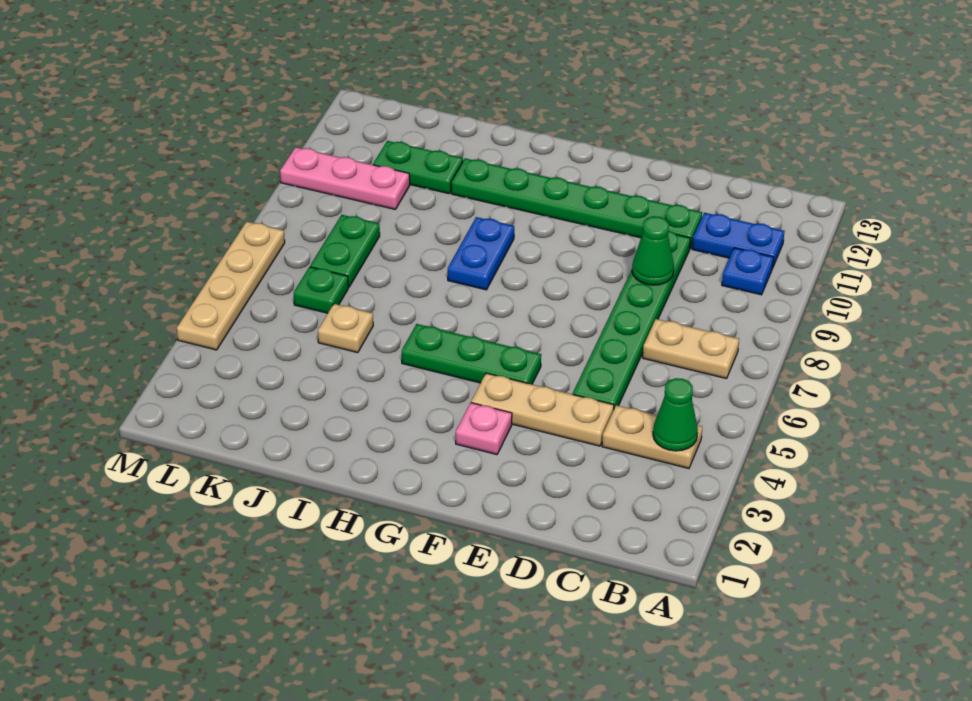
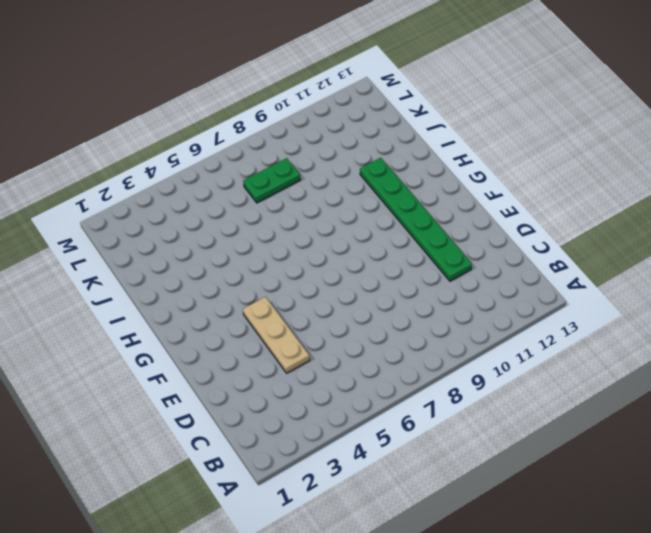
none -> tan 1x2 plate [602,405,702,468]
none -> tan 1x2 plate [643,319,739,379]
none -> blue 1x1 plate [722,248,774,295]

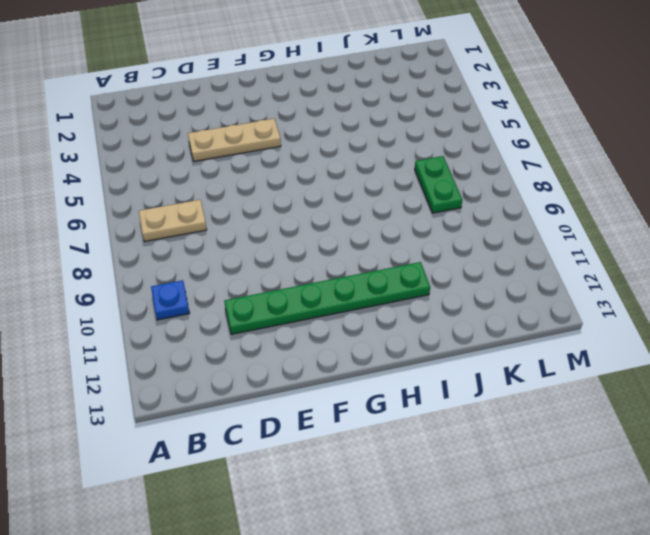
none -> tan 1x2 plate [602,405,702,468]
none -> blue 1x2 plate [692,213,784,267]
none -> green 1x6 plate [573,231,690,408]

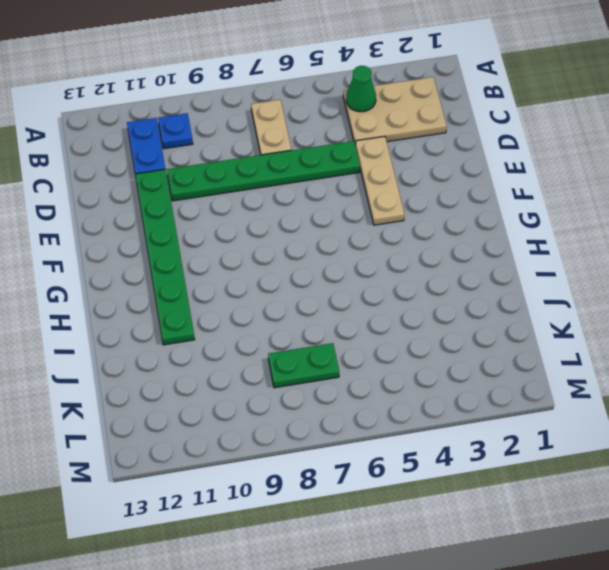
tan 2x3 plate [343,77,447,144] -> tan 1x2 plate [602,405,702,468]
none -> pink 1x1 plate [456,403,512,455]
none -> green 1x3 plate [402,324,541,384]
none -> blue 1x2 plate [448,217,514,290]

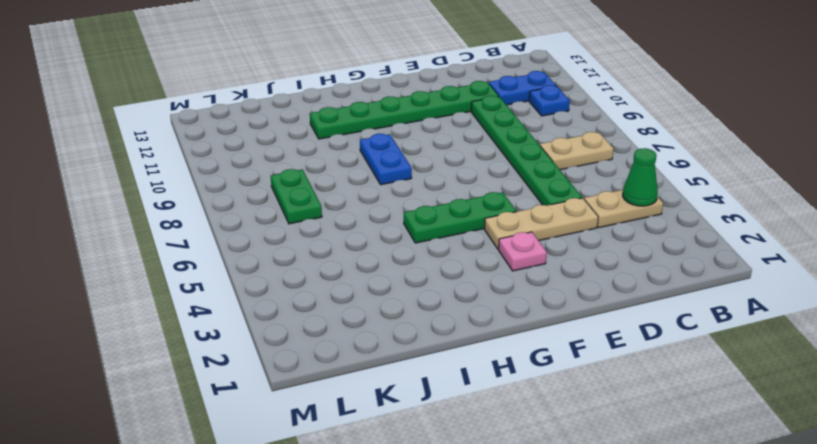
none -> tan 1x1 plate [318,304,373,353]
none -> green 1x2 plate [373,141,463,194]
none -> green 1x1 plate [294,267,348,313]

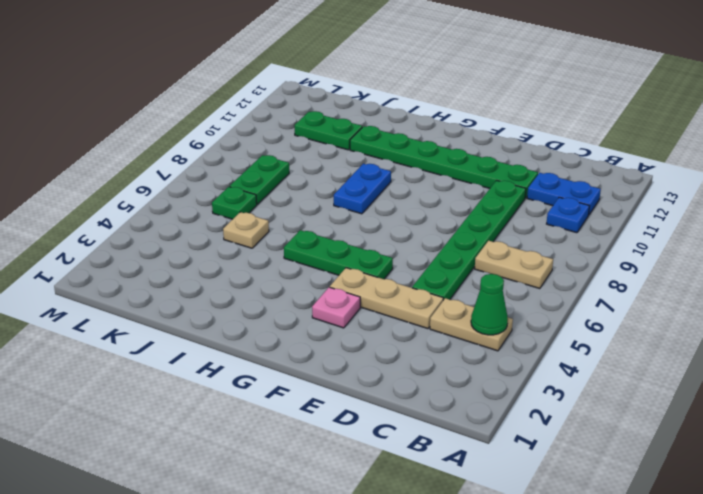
none -> pink 1x3 plate [280,147,410,209]
none -> tan 1x4 plate [177,222,285,350]
none -> green 1x1 cone [632,216,674,285]

